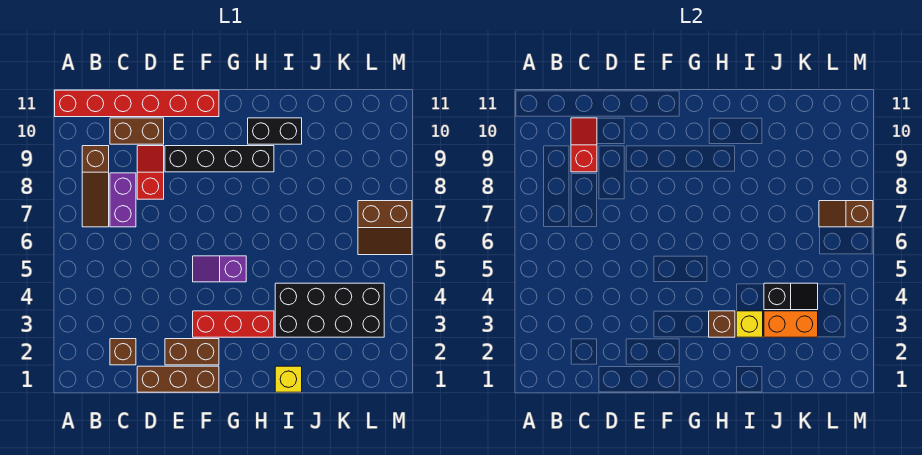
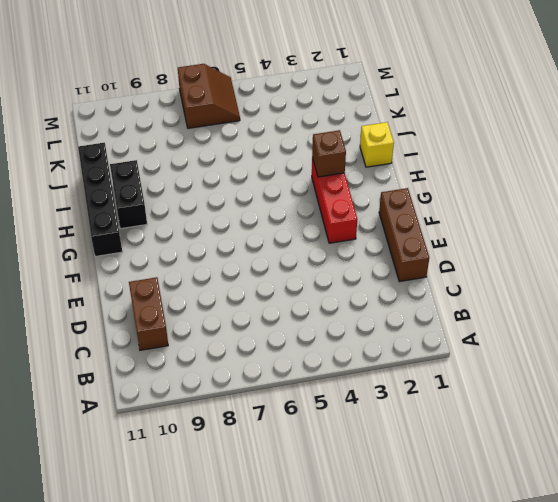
black 1x4 brick [78,143,122,256] -> black 1x4 brick moved to [165,146,274,172]
none -> red 1x6 brick [55,90,219,117]
none -> brown 1x3 slope [82,146,109,227]
none -> brown 1x1 brick [110,339,136,365]

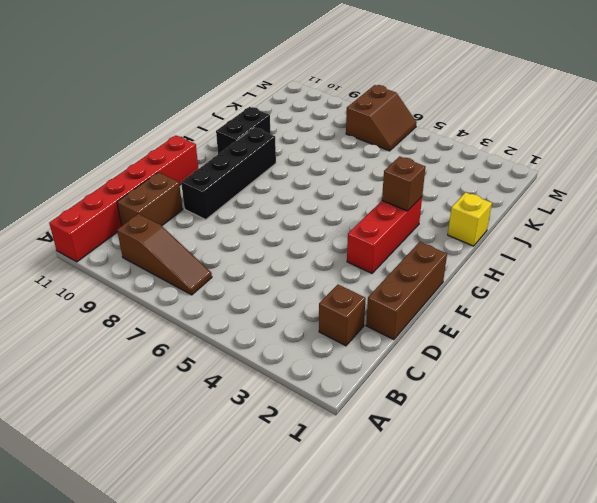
none -> purple 1x2 brick [110,173,136,227]
none -> red 1x2 slope [137,146,164,199]
none -> brown 1x2 brick [165,339,219,365]

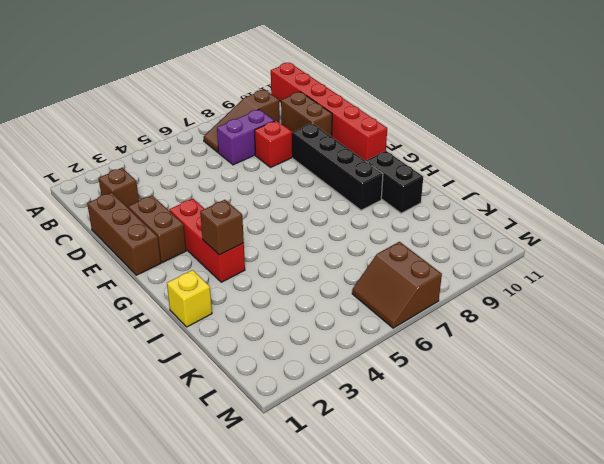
none -> purple 1x2 slope [193,256,246,282]
none -> black 2x4 brick [275,283,384,337]
none -> red 1x2 slope [571,118,597,172]

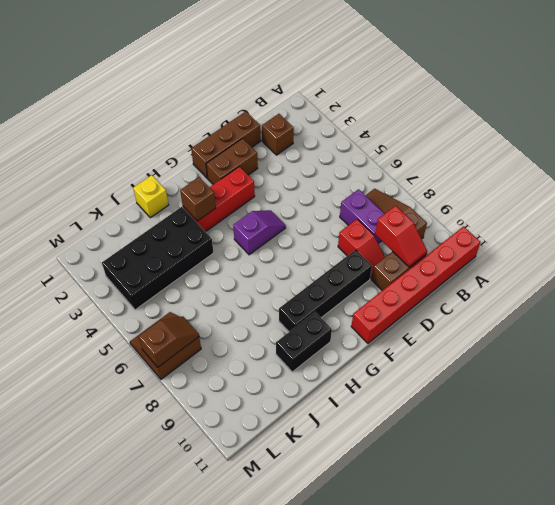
none -> yellow 1x1 brick [736,311,763,337]
none -> orange 1x2 brick [764,311,818,337]
none -> black 1x2 slope [764,283,818,310]

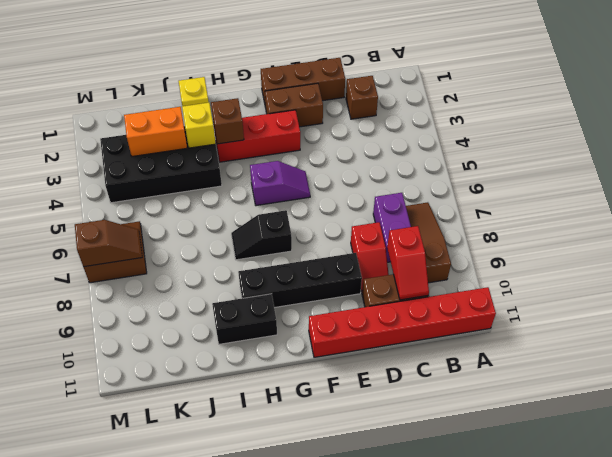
black 1x2 slope [231,210,292,260] -> black 1x2 slope moved to [764,283,818,310]

